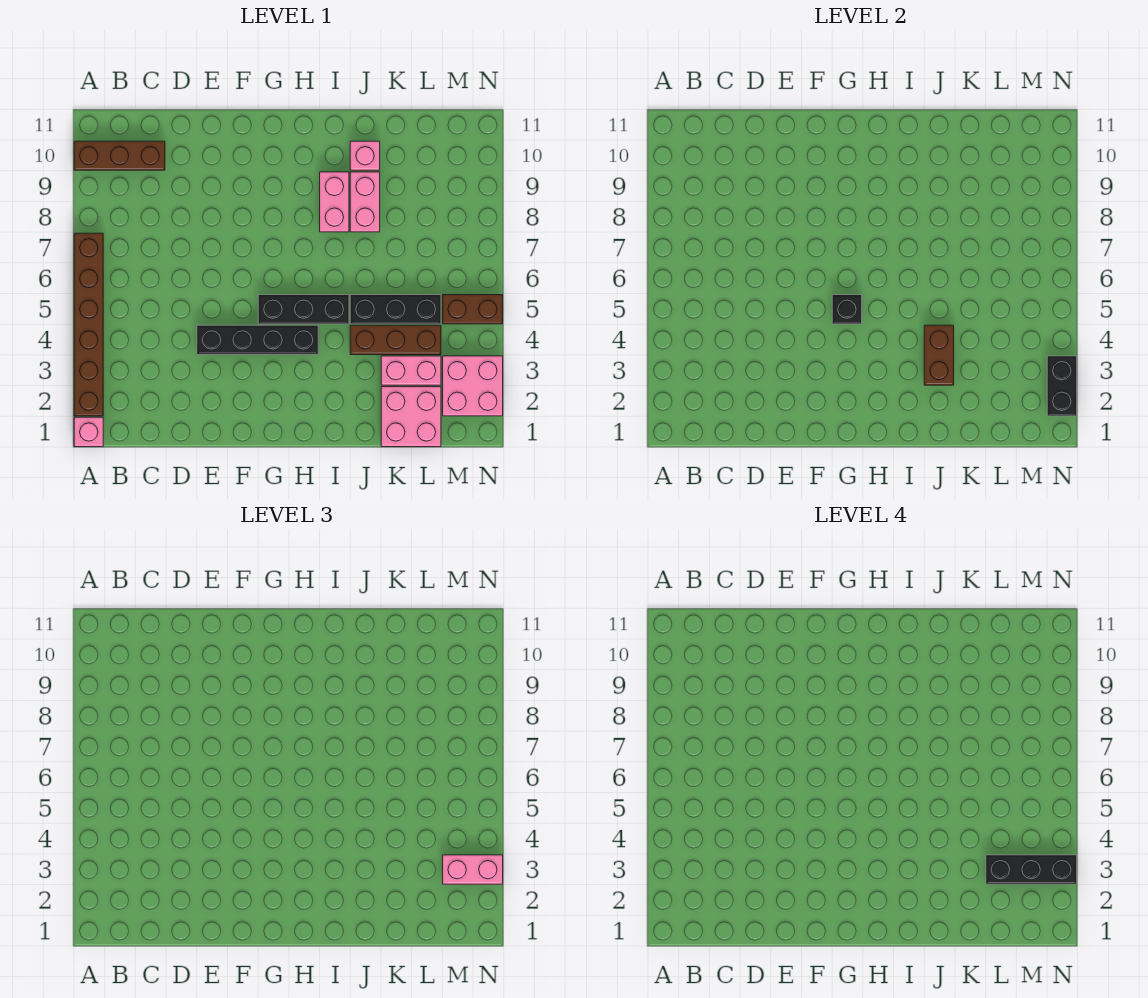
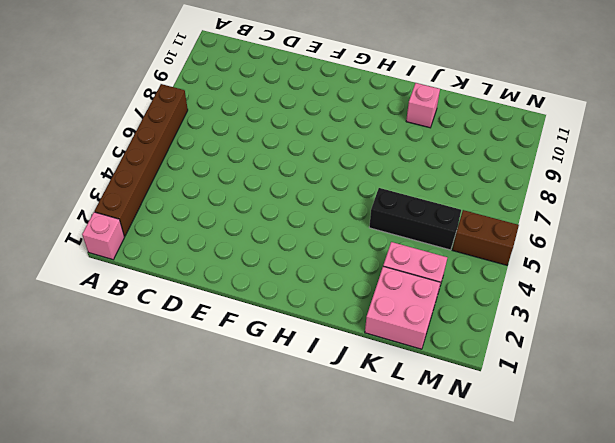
none -> brown 1x3 brick [74,141,165,170]
none -> black 1x4 brick [197,325,318,355]
none -> black 1x3 brick [258,295,349,324]

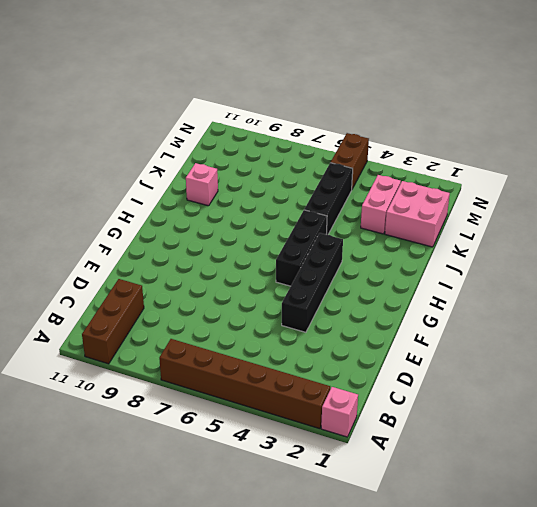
none -> pink 1x2 brick [320,172,349,232]
none -> brown 1x3 brick [350,325,441,355]
none -> pink 1x2 brick [350,172,380,232]

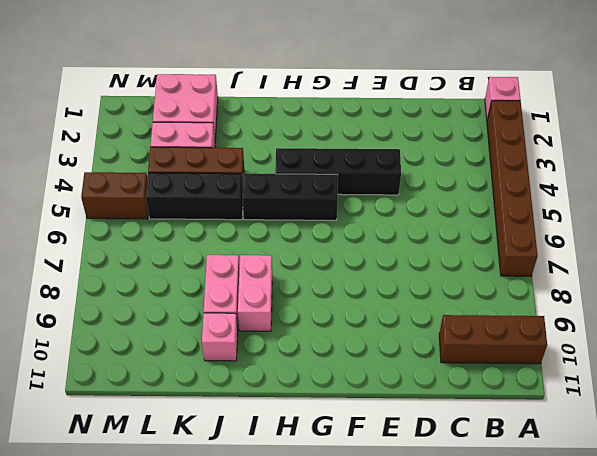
none -> pink 2x2 brick [443,356,503,416]
none -> black 1x1 brick [832,295,862,324]
none -> brown 1x2 brick [924,325,954,385]

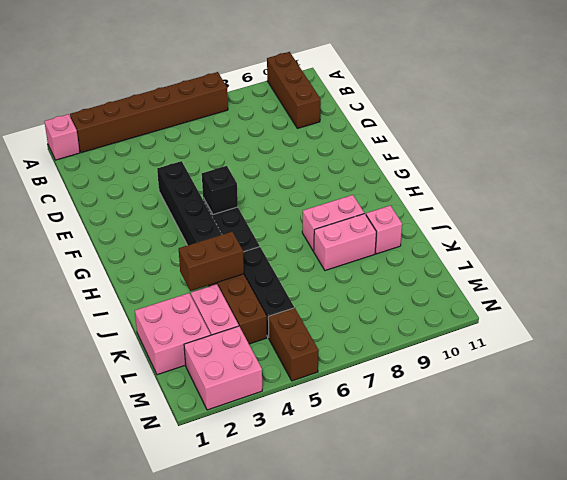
none -> black 1x2 brick [1047,356,1077,416]
none -> pink 1x2 brick [443,855,503,884]
none -> black 1x3 brick [986,855,1077,884]

